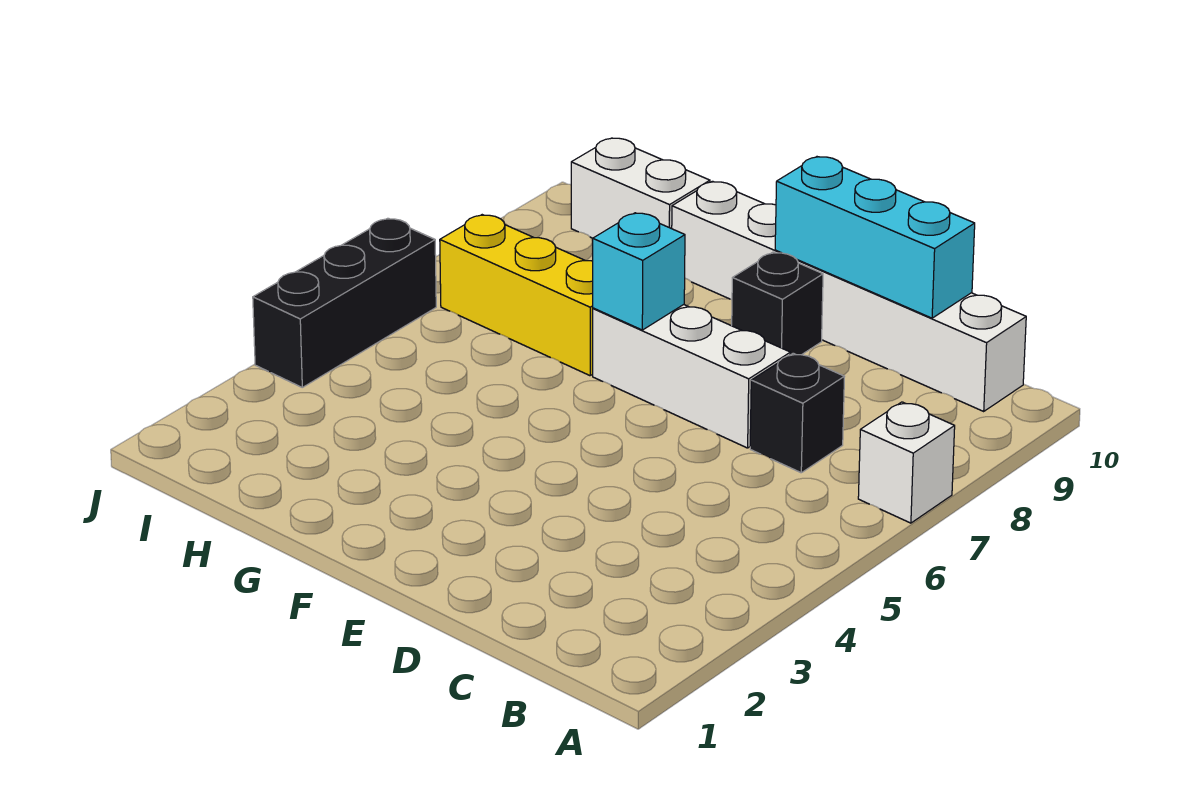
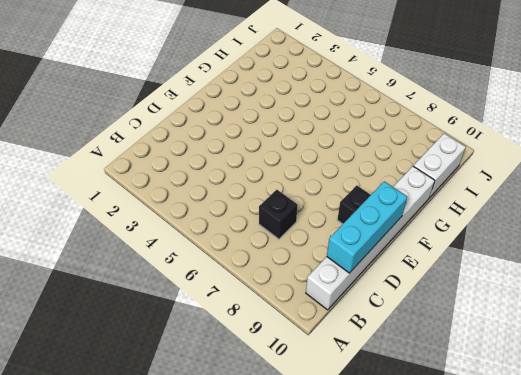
none -> white 1x1 brick [858,402,955,523]
none -> white 1x3 brick [593,305,790,448]

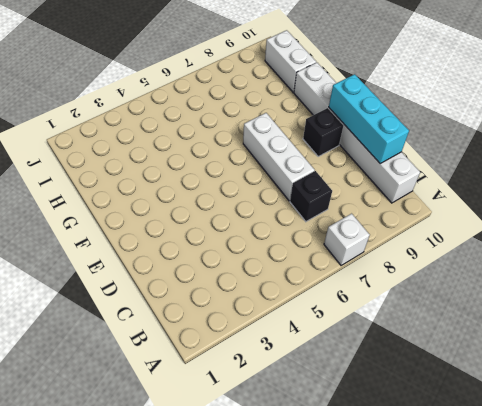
none -> yellow 1x3 brick [440,215,593,376]
none -> black 1x3 brick [253,218,436,387]

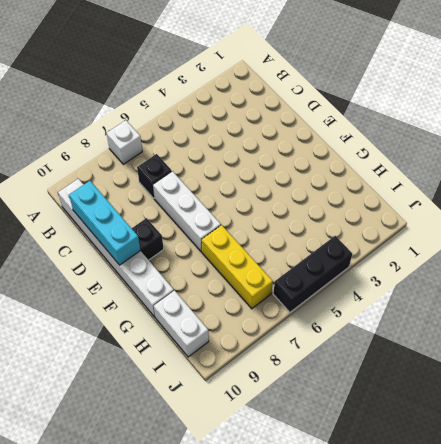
none -> cyan 1x1 brick [593,213,685,330]

